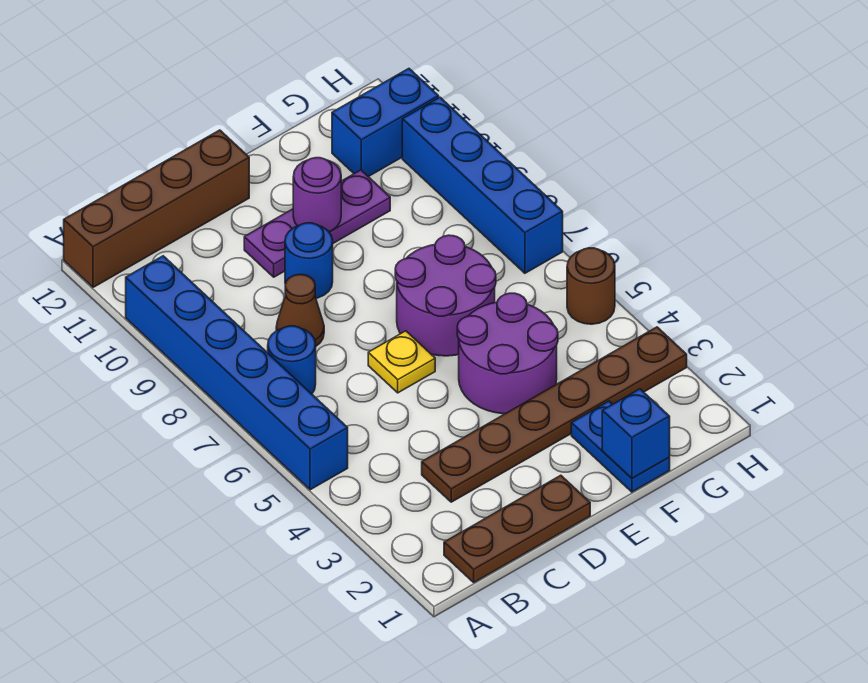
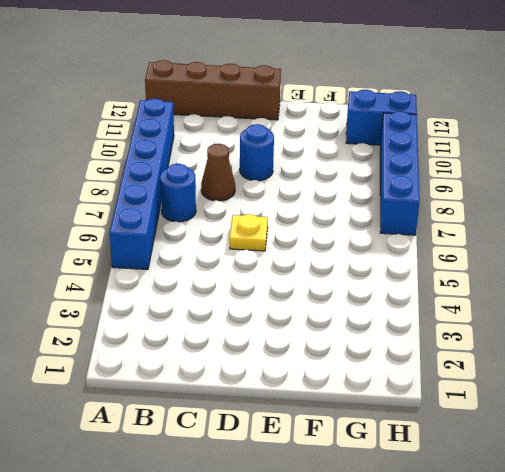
none -> brown 1x3 plate [444,475,590,582]
none -> brown 1x6 plate [422,327,687,502]
none -> purple 1x3 plate [244,170,390,277]

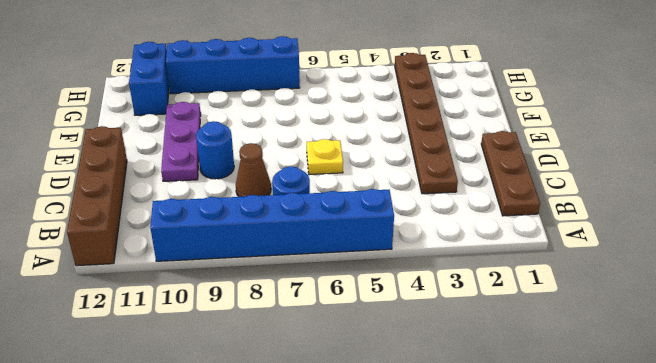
none -> purple 2x2 round brick [457,293,558,414]
none -> purple 2x2 round brick [395,235,496,356]
none -> blue 1x2 plate [571,401,670,492]

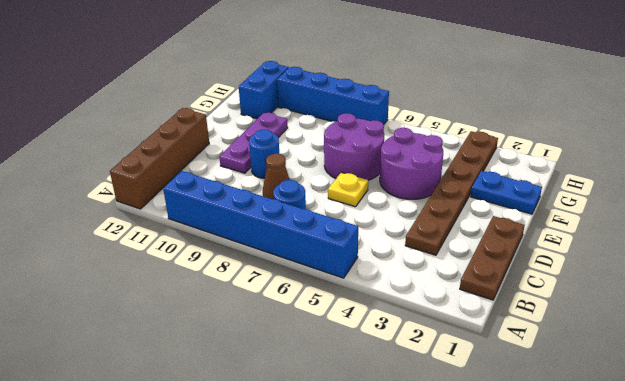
none -> brown 1x1 round brick [567,248,615,324]
none -> purple 1x1 round brick [293,158,341,231]
none -> blue 1x1 brick [602,389,670,478]

